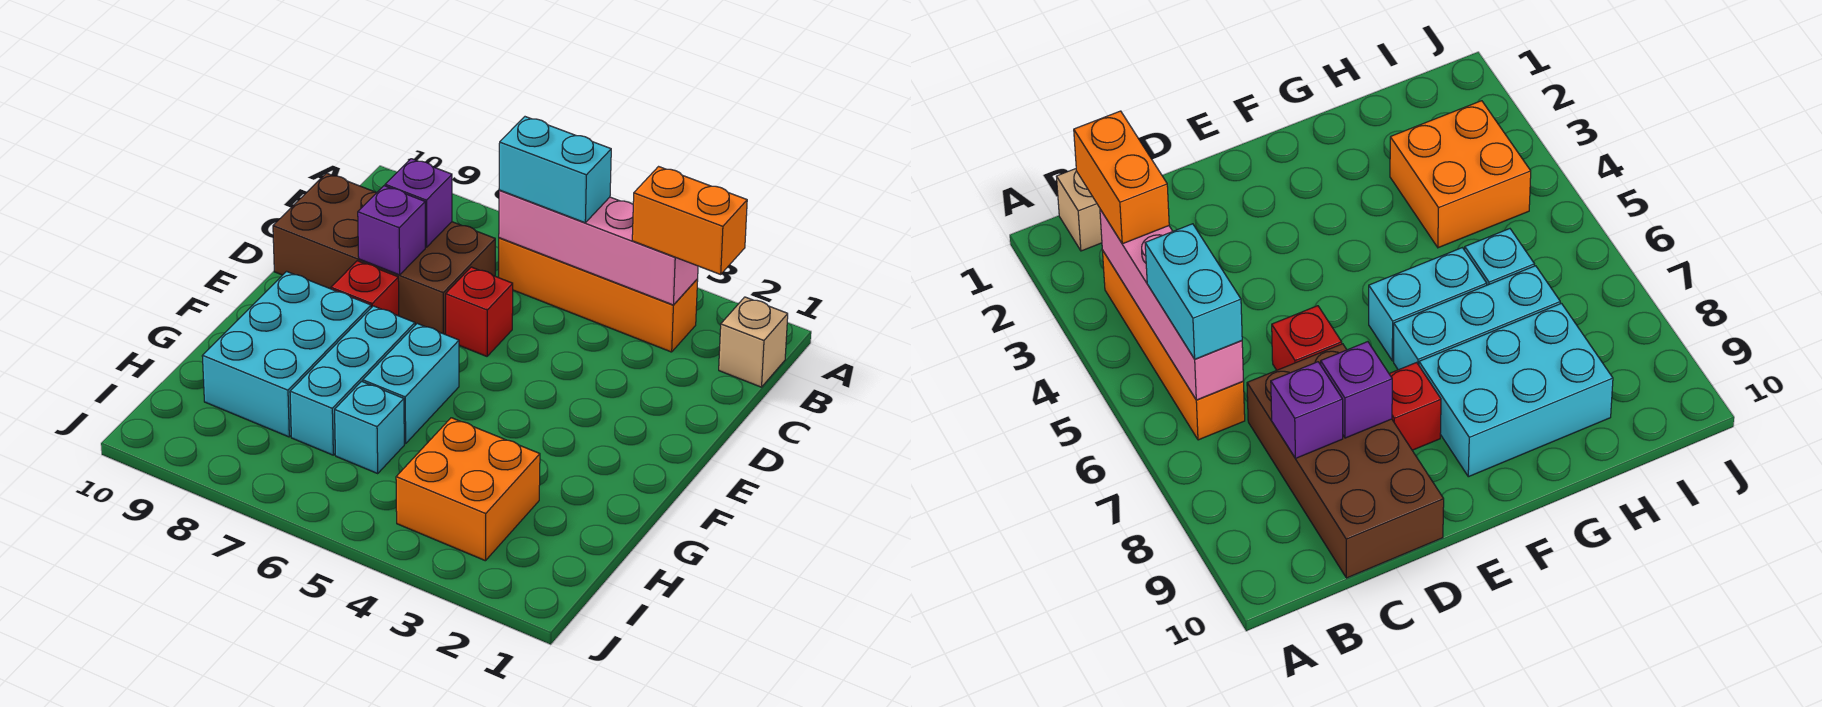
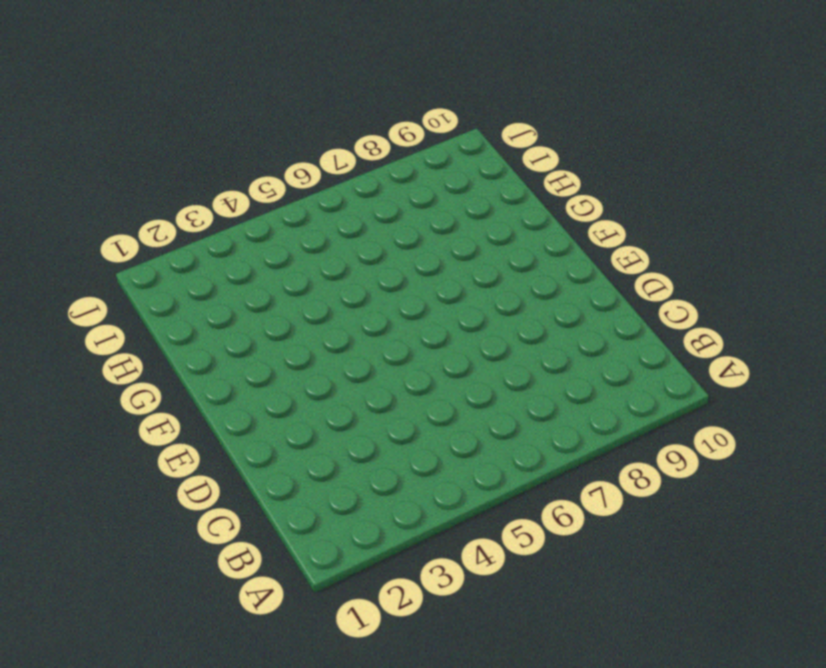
none -> tan 1x1 brick [719,297,788,387]
none -> orange 1x4 brick [499,238,698,352]
none -> brown 2x4 brick [273,173,495,335]

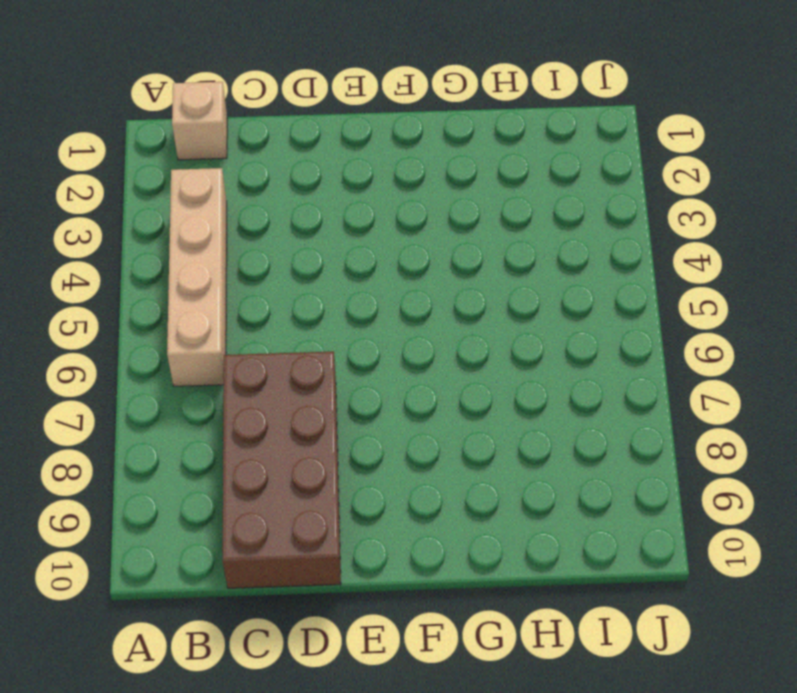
tan 1x4 brick [167,168,227,386] -> orange 1x4 brick [499,238,698,352]
none -> red 1x1 brick [446,267,513,356]
none -> red 1x1 brick [331,261,399,316]
none -> cyan 1x2 brick [363,324,459,444]

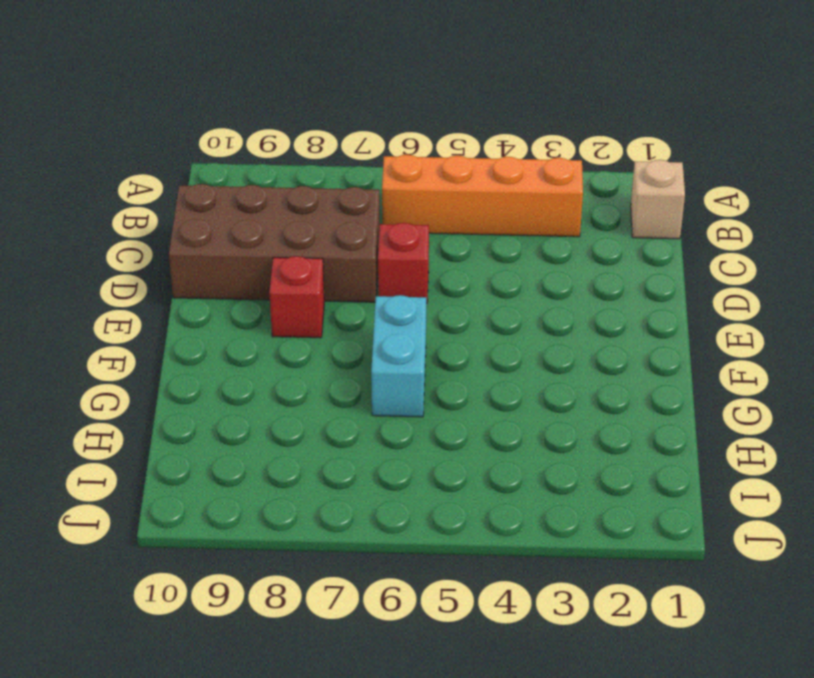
none -> cyan 1x3 brick [290,306,415,455]
none -> cyan 2x3 brick [202,272,371,437]
none -> orange 2x2 brick [396,418,540,561]

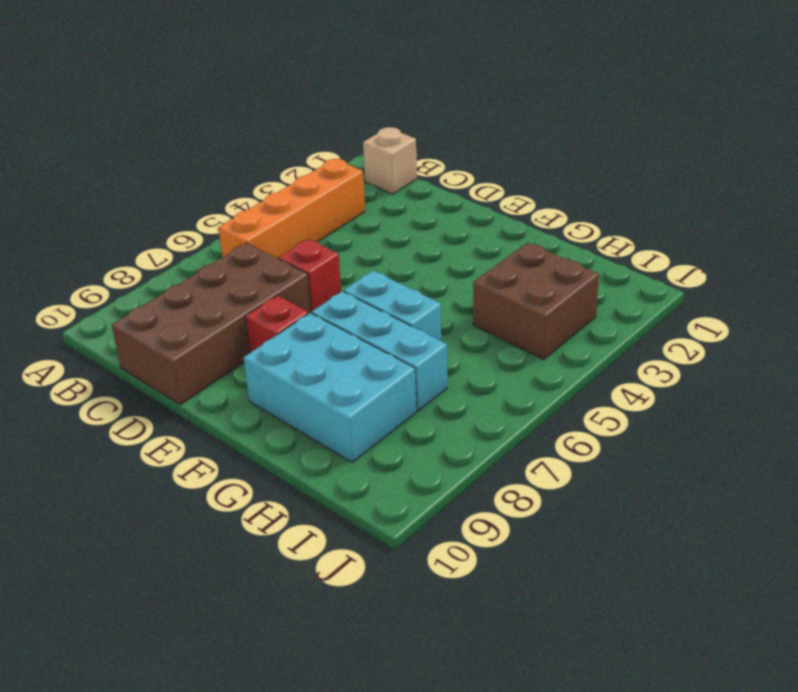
brown 2x2 brick [473,243,599,359] -> orange 2x2 brick [396,418,540,561]
none -> cyan 1x1 brick [335,381,404,473]
none -> pink 1x4 brick [499,190,698,305]
none -> purple 1x1 brick [385,159,452,247]

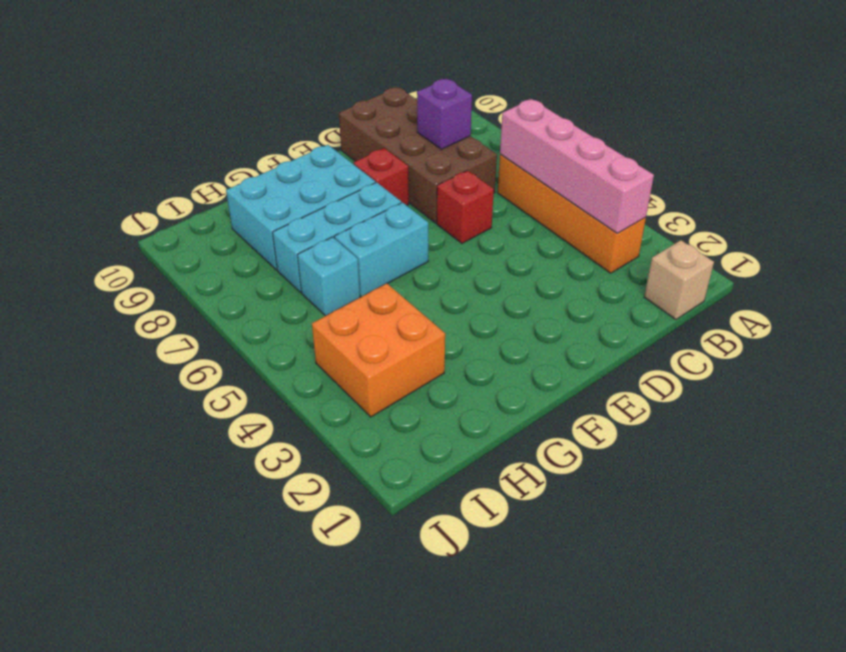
none -> purple 1x1 brick [358,186,425,275]
none -> orange 1x2 brick [632,167,747,274]
none -> cyan 1x2 brick [499,117,611,223]

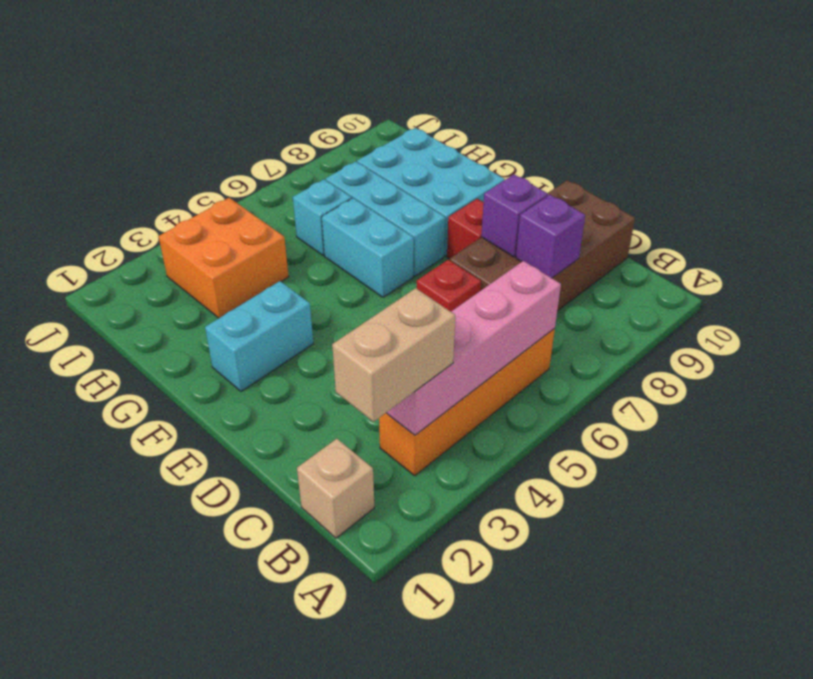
tan 1x2 brick [332,288,455,422] -> orange 1x2 brick [632,167,747,274]
cyan 1x2 brick [205,281,313,392] -> cyan 1x2 brick moved to [499,117,611,223]

